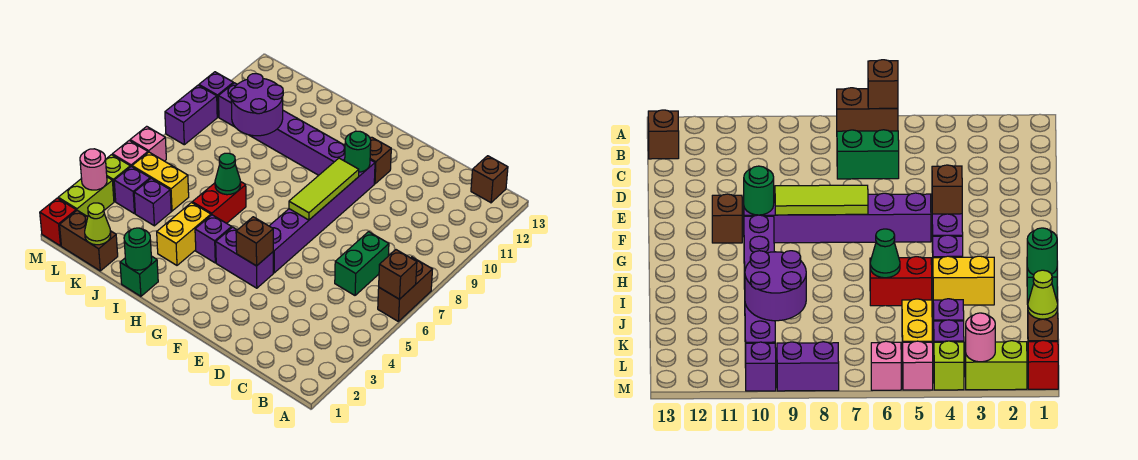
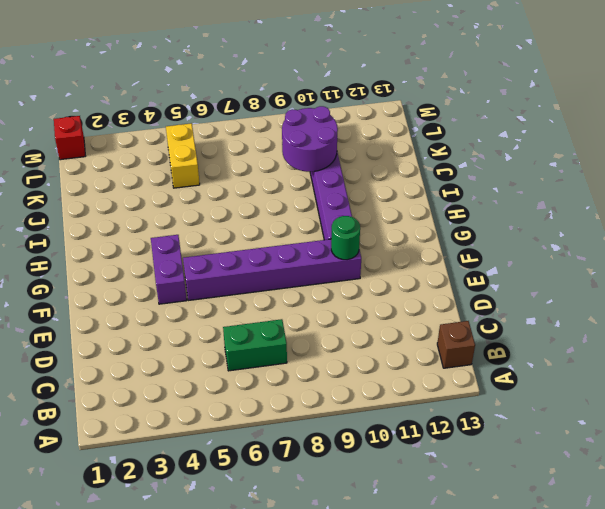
none -> brown 1x2 brick [378,257,433,321]
none -> brown 1x1 brick [370,137,391,184]
none -> purple 1x1 brick [195,215,232,263]
none -> green 1x1 brick [120,256,158,296]

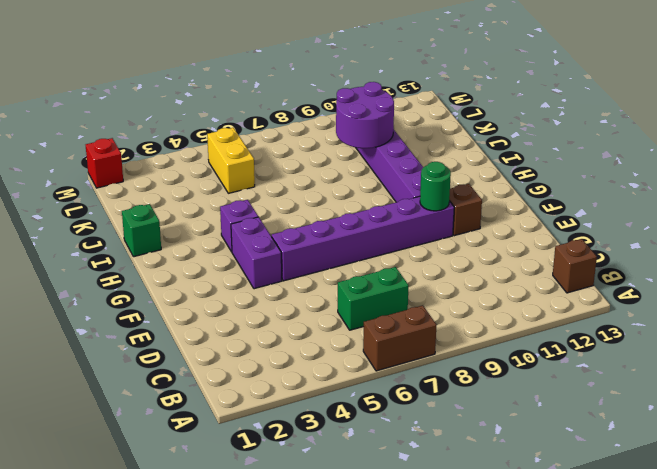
none -> yellow 1x2 brick [157,203,211,265]
none -> red 1x2 brick [192,181,246,223]
none -> brown 1x2 brick [60,210,118,271]
none -> purple 1x1 brick [134,178,171,226]

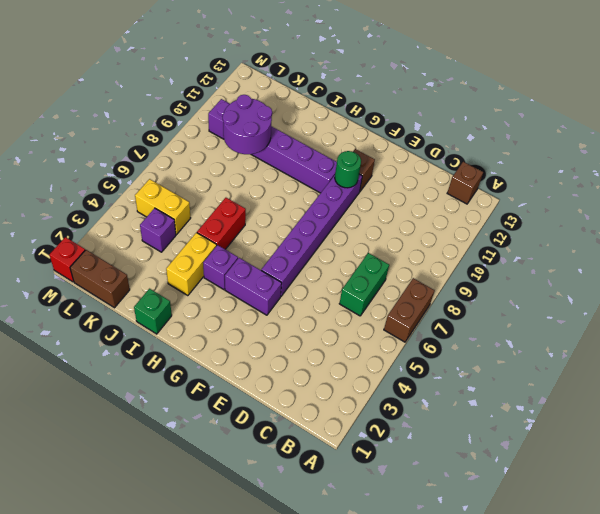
none -> purple 1x1 brick [114,166,150,214]
none -> lime 1x2 brick [58,177,114,217]
none -> lime 1x1 brick [106,155,130,201]
none -> pink 1x1 brick [112,140,148,167]

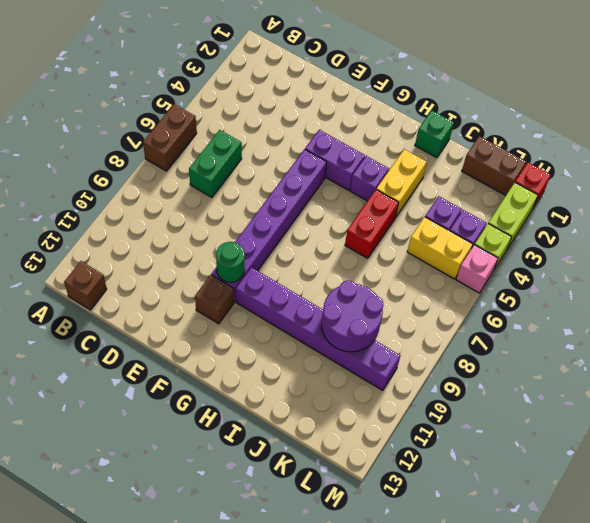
none -> pink 1x1 brick [130,126,166,161]
none -> purple 1x2 brick [165,85,217,145]
none -> purple 1x1 brick [199,72,233,117]
none -> brown 1x1 brick [379,250,417,299]

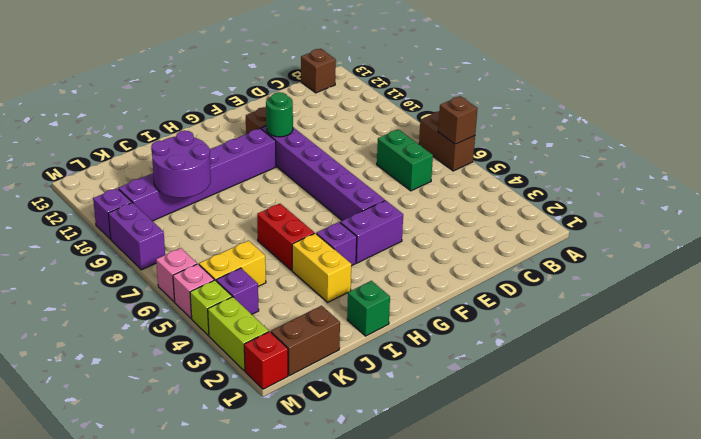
none -> purple 1x1 brick [134,178,171,226]
none -> brown 1x1 brick [236,217,273,266]
none -> lime 1x3 tile [289,158,359,220]
none -> green 1x1 round brick [124,228,152,270]

